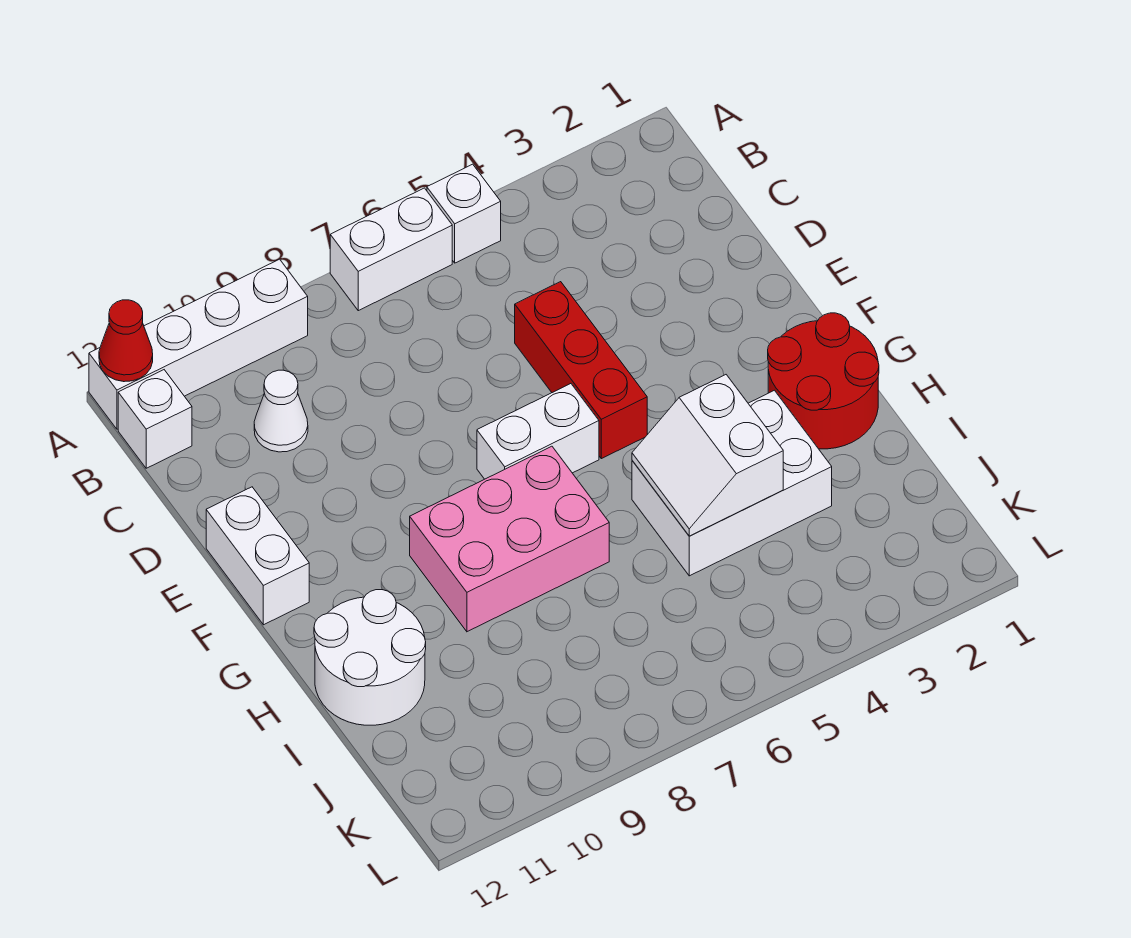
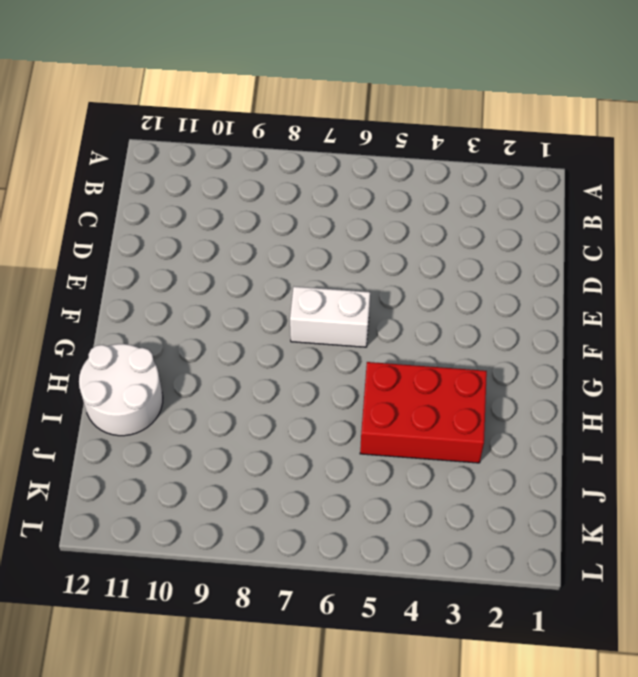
red 2x3 brick [360,362,487,463] -> white 2x3 brick [632,390,832,576]
none -> white 1x1 brick [427,164,501,263]
none -> white 1x2 brick [330,188,452,311]
none -> white 1x4 brick [89,259,308,429]

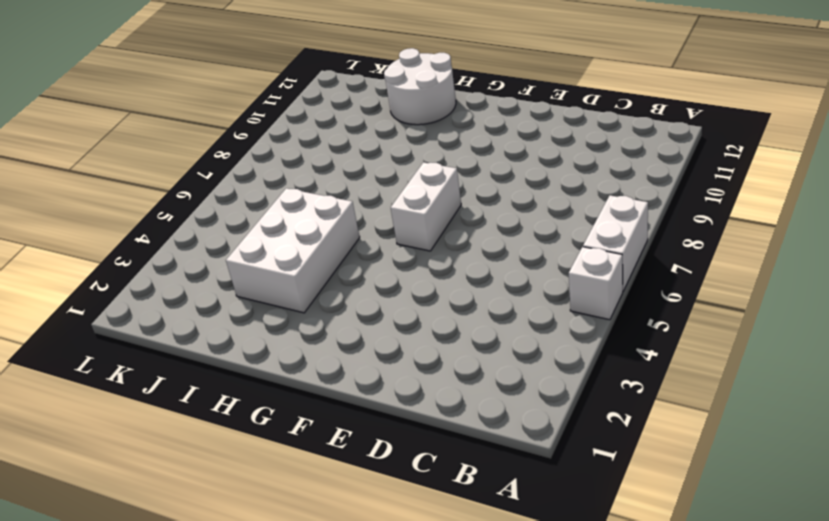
none -> white 1x4 brick [89,259,308,429]
none -> white 1x1 brick [118,370,192,468]
none -> white 1x1 cone [254,370,308,452]

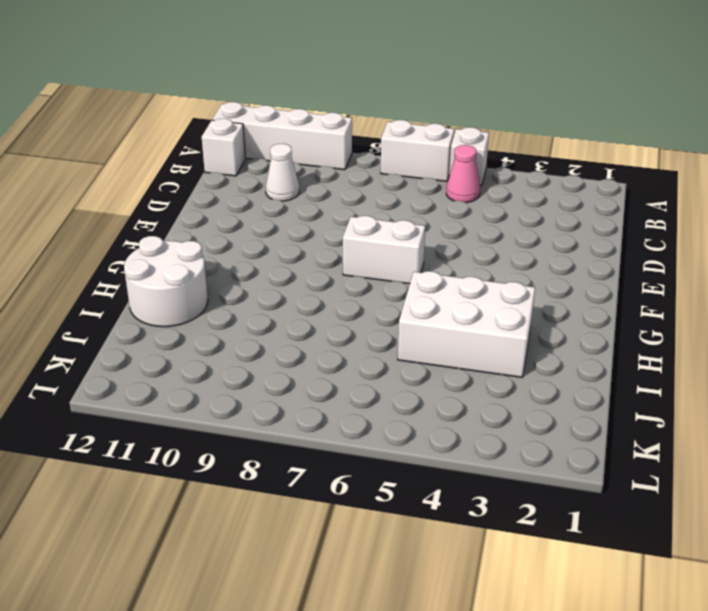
pink 1x1 cone [446,145,480,203] -> none
none -> red 1x3 brick [515,282,647,459]
none -> white 1x2 brick [206,487,309,625]
none -> red 2x2 round brick [768,313,879,449]

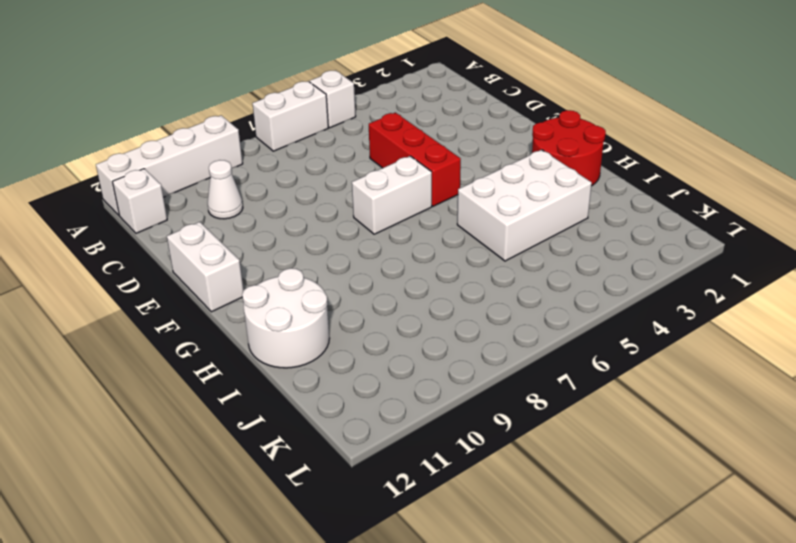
none -> pink 2x3 brick [410,446,609,632]
none -> red 1x1 cone [99,300,153,382]
none -> white 2x2 slope [632,375,783,536]

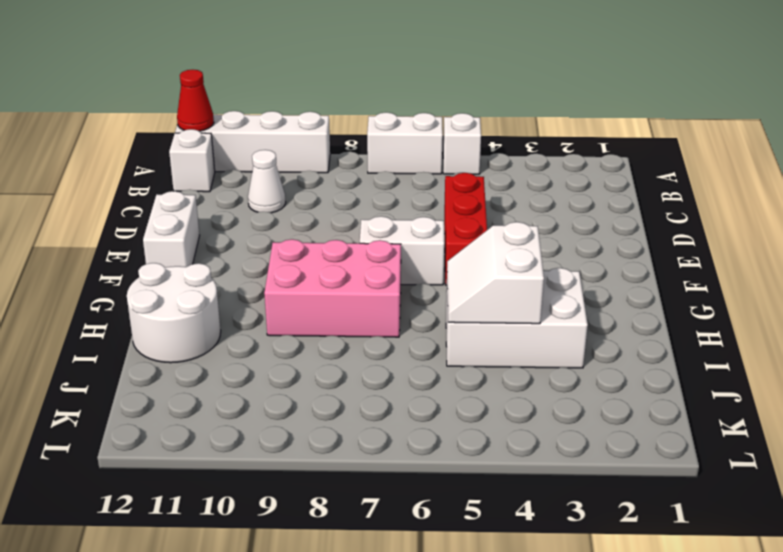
none -> red 2x2 round brick [768,313,879,449]

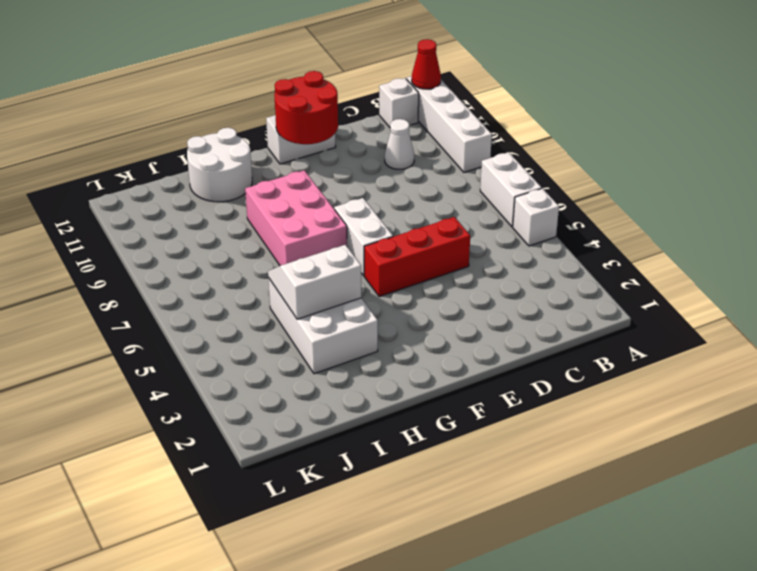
red 2x2 round brick [274,71,338,144] -> red 2x2 round brick moved to [768,313,879,449]

